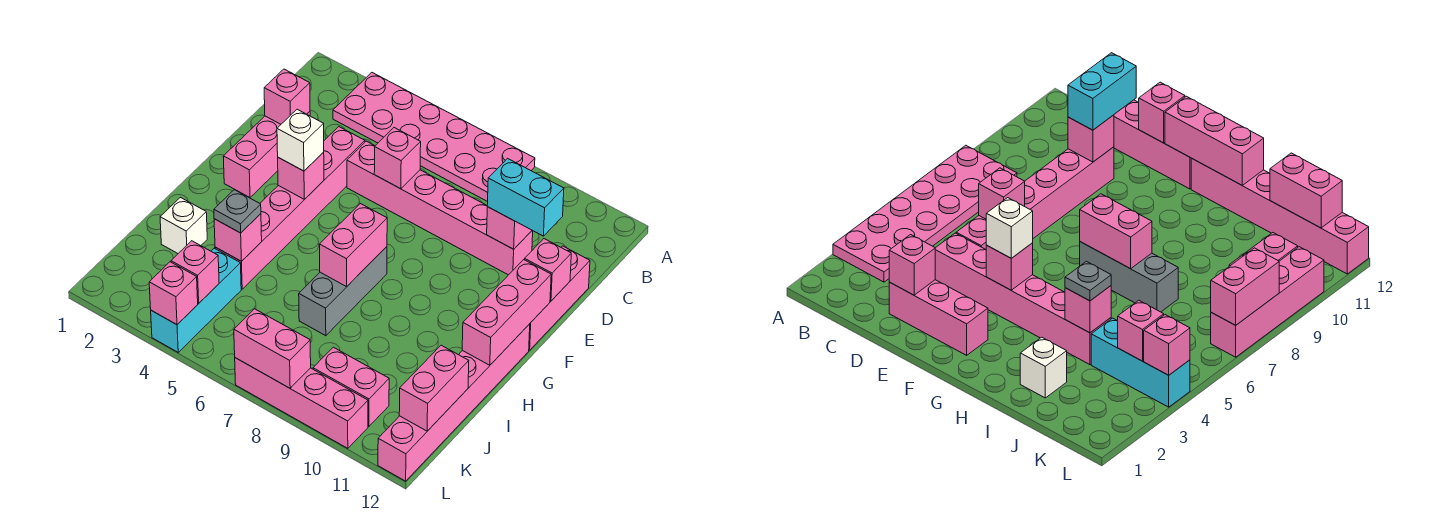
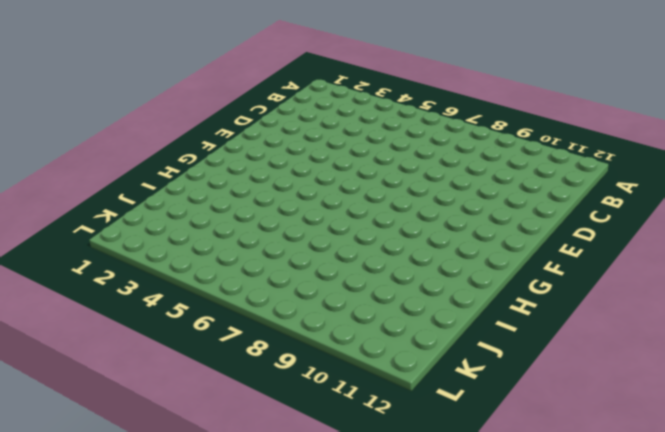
none -> pink 2x6 plate [333,73,535,202]
none -> pink 1x3 brick [223,112,310,197]
none -> pink 1x6 brick [215,127,365,289]

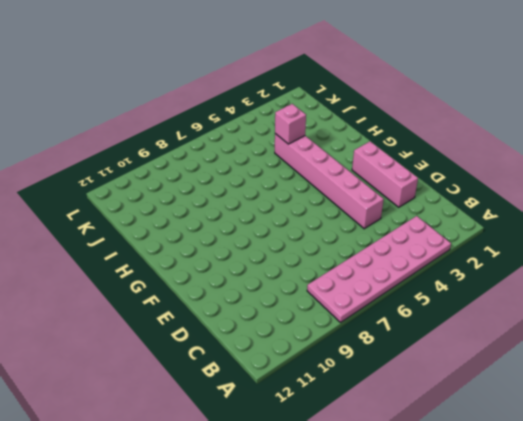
none -> pink 1x6 brick [347,141,533,275]
none -> pink 1x3 brick [529,246,590,350]
none -> grey 1x3 brick [299,247,387,336]

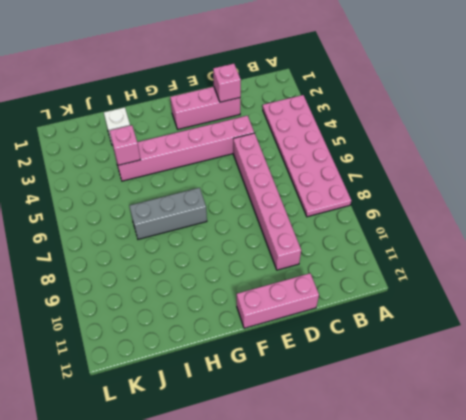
none -> pink 1x6 brick [378,324,530,481]
none -> cyan 1x3 brick [151,248,241,352]
none -> pink 1x2 brick [313,347,389,426]

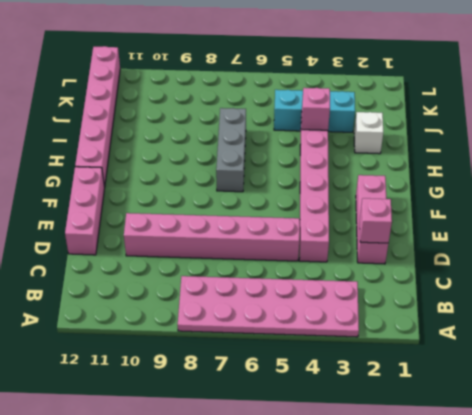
cyan 1x3 brick [274,90,355,132] -> cyan 1x3 brick turned to [151,248,241,352]
none -> pink 1x2 brick [313,347,389,426]
none -> pink 1x4 brick [235,358,368,448]
none -> pink 1x1 brick [374,128,421,189]

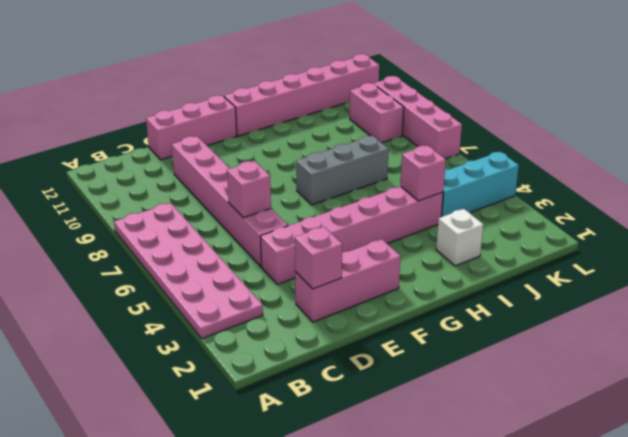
none -> pink 1x1 brick [487,207,532,249]
none -> pink 1x1 brick [525,239,571,301]
none -> pink 1x1 brick [278,152,324,199]

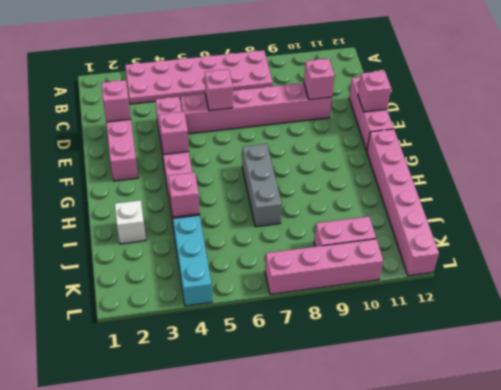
none -> pink 1x3 brick [462,260,551,365]
none -> pink 1x2 brick [320,204,387,287]
none -> pink 1x2 brick [399,345,469,431]

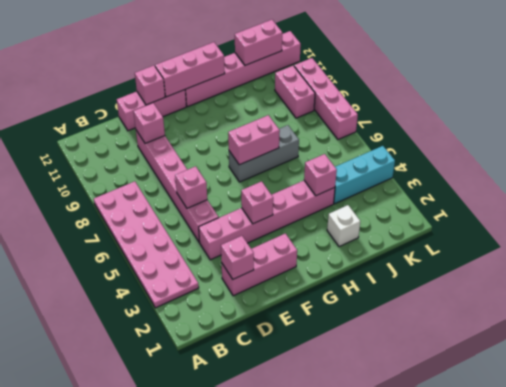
none -> pink 1x1 brick [171,241,219,303]
none -> pink 1x1 brick [149,262,198,325]
none -> pink 1x2 brick [234,309,311,388]

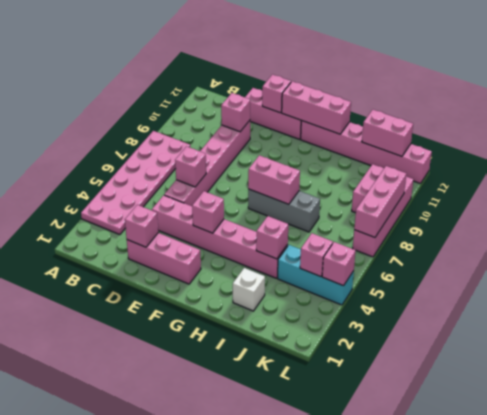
pink 1x3 brick [354,166,406,237] -> pink 1x2 brick [234,309,311,388]
none -> cyan 1x2 brick [487,158,564,236]
none -> white 1x1 brick [277,109,324,171]
none -> grey 1x1 plate [214,190,261,233]

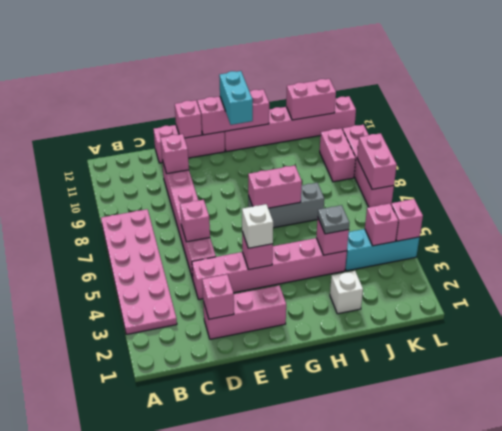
cyan 1x2 brick [219,71,253,125] -> cyan 1x2 brick moved to [487,158,564,236]

